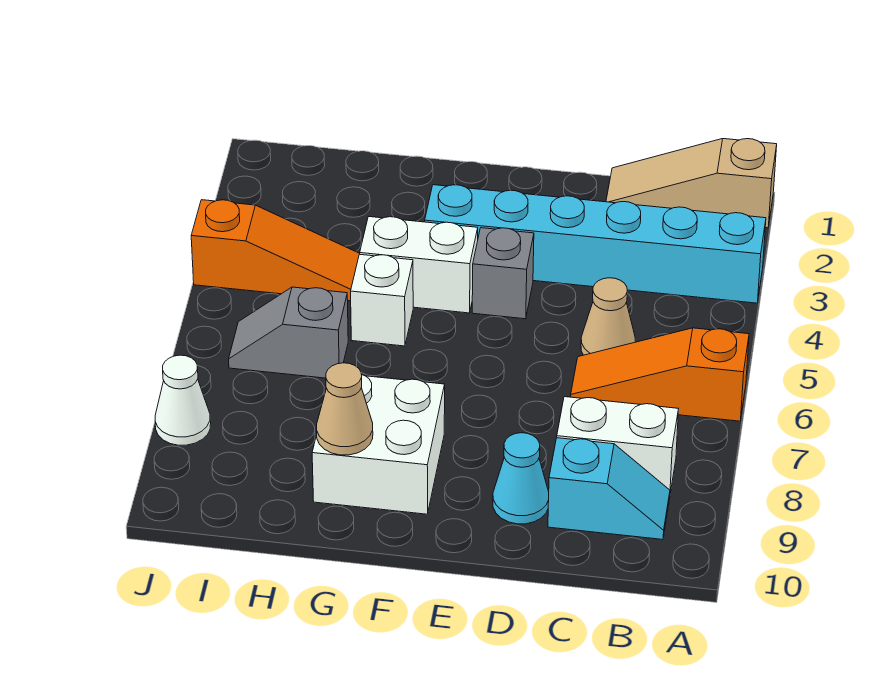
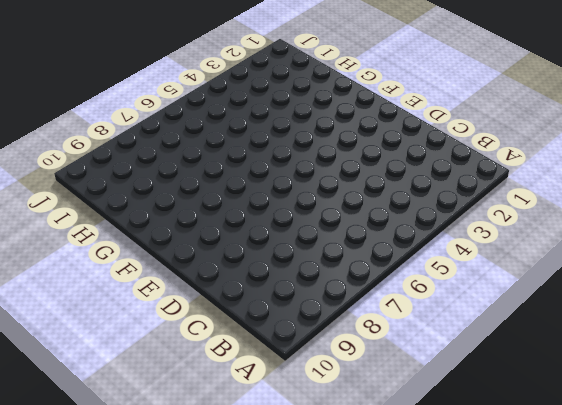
none -> tan 1x3 slope [606,139,777,228]
none -> cyan 1x6 brick [425,185,766,303]
none -> orange 1x3 slope [571,328,749,421]

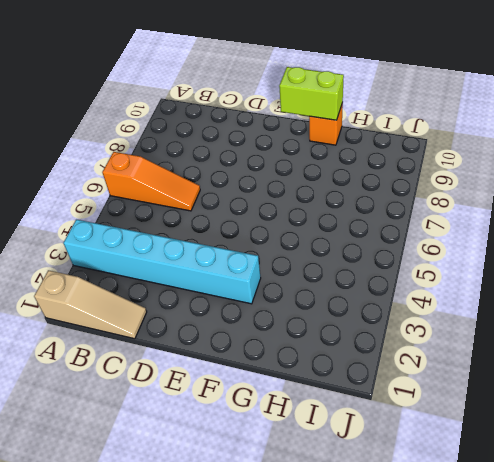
lime 1x2 brick [279,67,344,120] -> none
orange 1x1 brick [309,103,343,145] -> none
none -> white 1x2 brick [557,397,678,493]
none -> cyan 1x2 slope [548,438,670,540]
none -> tan 1x1 cone [581,278,635,355]

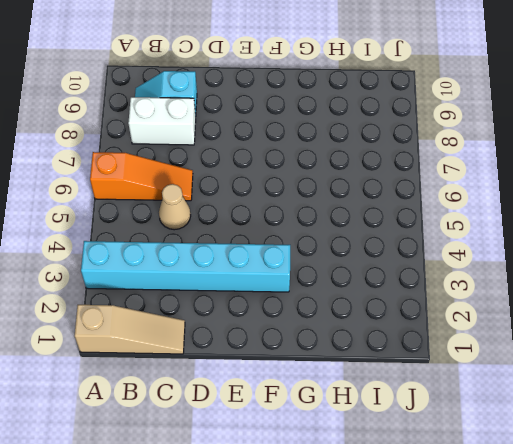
none -> cyan 1x1 cone [493,433,549,524]
none -> grey 1x1 brick [472,228,534,319]
none -> white 1x2 brick [360,217,478,313]

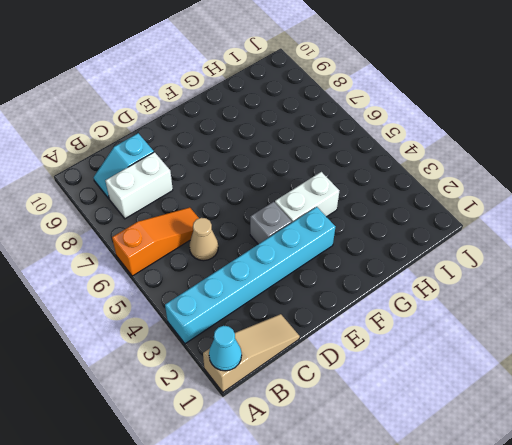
cyan 1x1 cone [209,326,242,371] -> cyan 1x1 cone moved to [493,433,549,524]
none -> white 2x2 brick [312,375,445,514]
none -> white 1x1 brick [351,254,413,346]
none -> orange 1x3 slope [191,200,360,301]

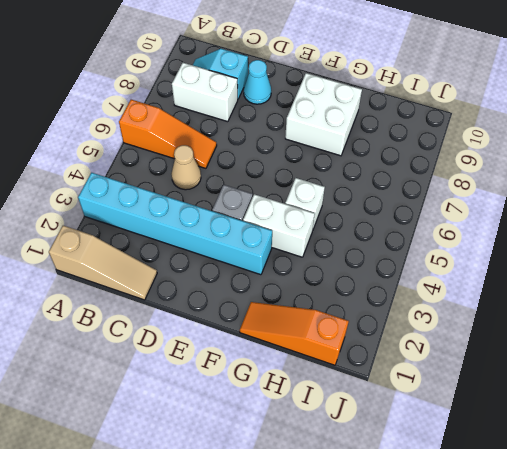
orange 1x3 slope [240,302,349,365] -> orange 1x3 slope moved to [191,200,360,301]
none -> grey 1x2 slope [229,287,348,378]
none -> white 1x1 cone [155,355,211,445]
none -> tan 1x1 cone [317,363,373,455]

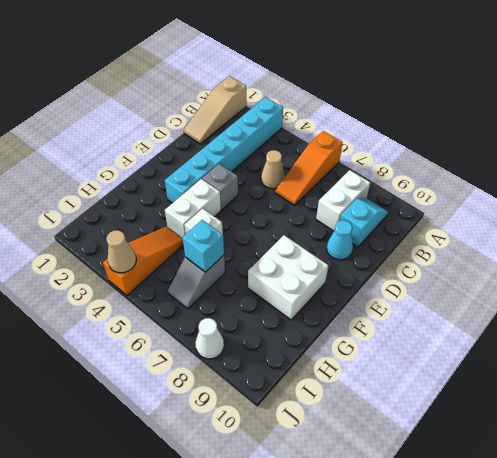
cyan 1x1 brick [183,220,224,272] -> none
tan 1x1 cone [107,230,136,273] -> tan 1x1 cone moved to [317,363,373,455]

